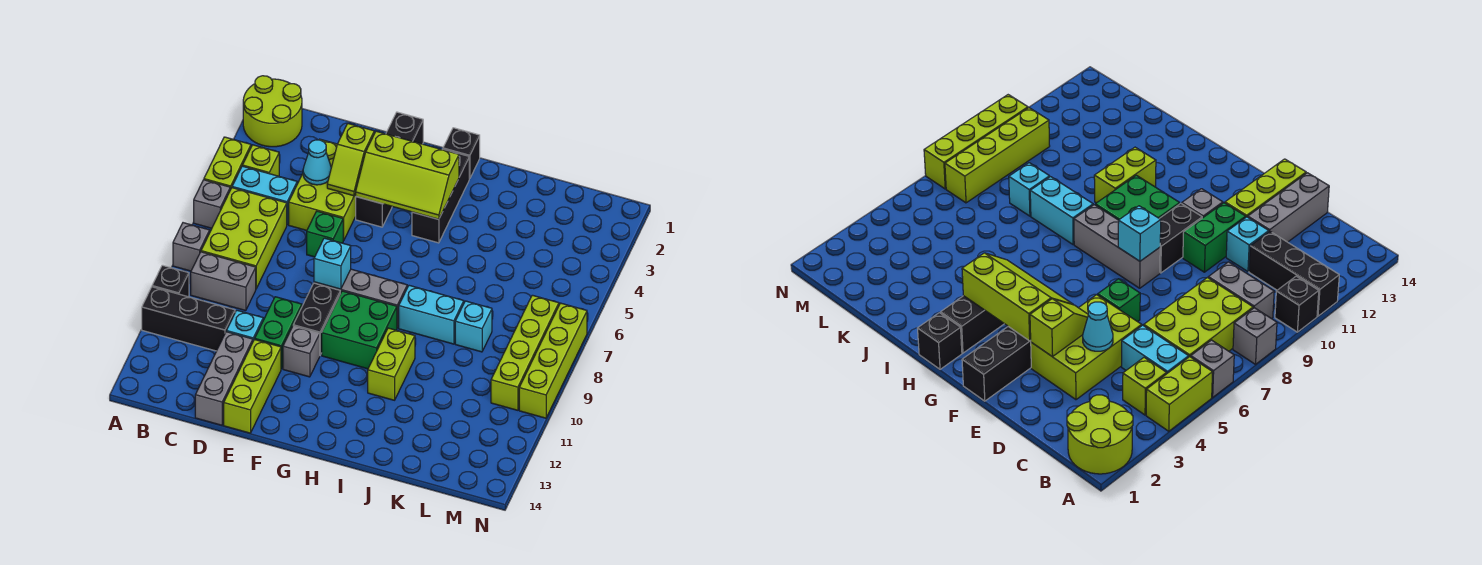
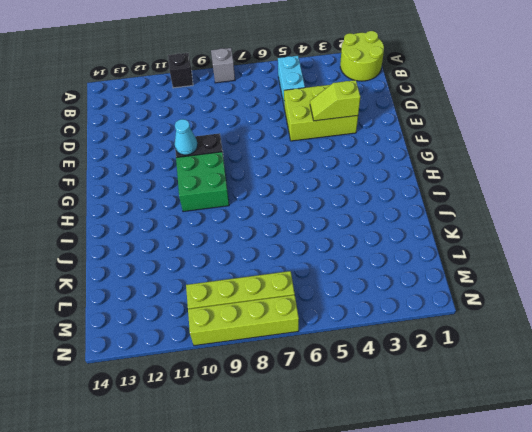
cyan 1x1 cone [175,119,198,155] -> cyan 1x1 cone moved to [303,140,331,185]
none -> lime 1x2 brick [204,137,251,190]
none -> grey 1x1 brick [194,180,230,228]
none -> black 1x3 brick [142,287,235,351]
none -> lime 1x1 brick [243,145,279,176]

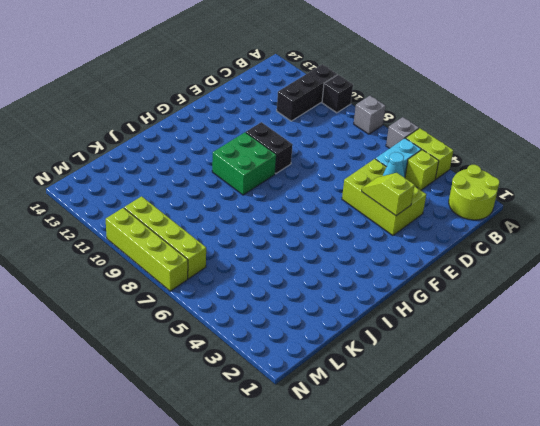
none -> lime 2x3 brick [201,188,287,288]
none -> grey 1x2 brick [191,252,256,311]
none -> cyan 1x1 brick [227,310,263,341]
none -> grey 1x3 brick [195,332,253,425]

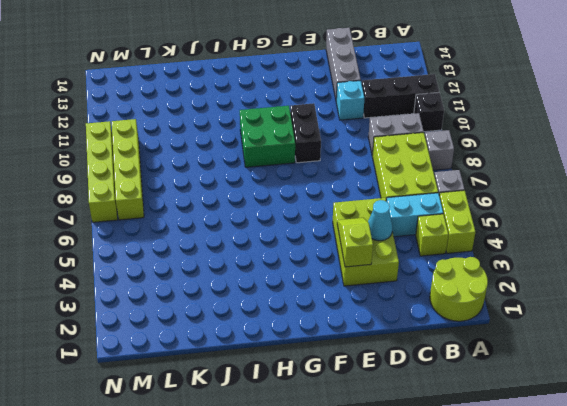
none -> green 1x1 brick [307,211,344,257]
none -> green 1x2 brick [255,297,302,369]
none -> lime 1x3 brick [224,339,281,433]
none -> black 1x4 brick [356,112,423,227]

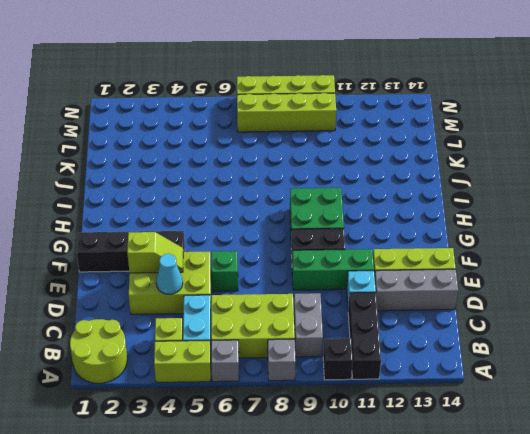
green 1x3 brick [292,249,374,290] -> green 1x2 brick [255,297,302,369]
none -> grey 1x3 brick [314,269,407,328]
none -> grey 1x1 brick [283,326,320,377]
none -> black 1x1 brick [443,128,480,179]
none -> black 1x3 brick [412,149,469,243]

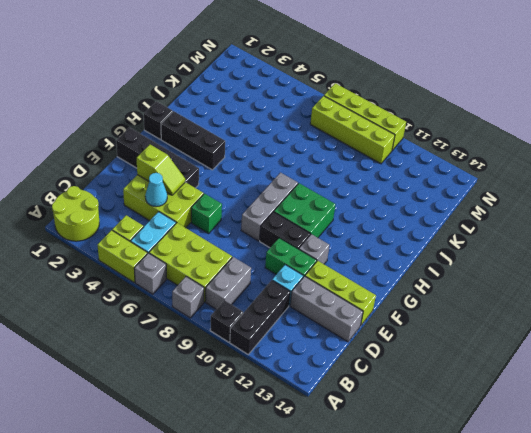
none -> cyan 1x2 brick [399,285,464,344]
none -> lime 1x2 brick [368,328,415,400]
none -> cyan 1x1 brick [455,301,492,352]
none -> lime 2x3 slope [355,131,459,219]

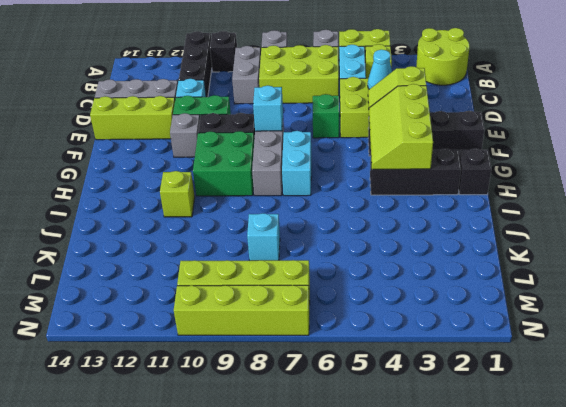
cyan 1x2 brick [282,131,311,196] -> cyan 1x2 brick moved to [399,285,464,344]
lime 1x1 brick [160,171,195,217] -> lime 1x2 brick [368,328,415,400]

